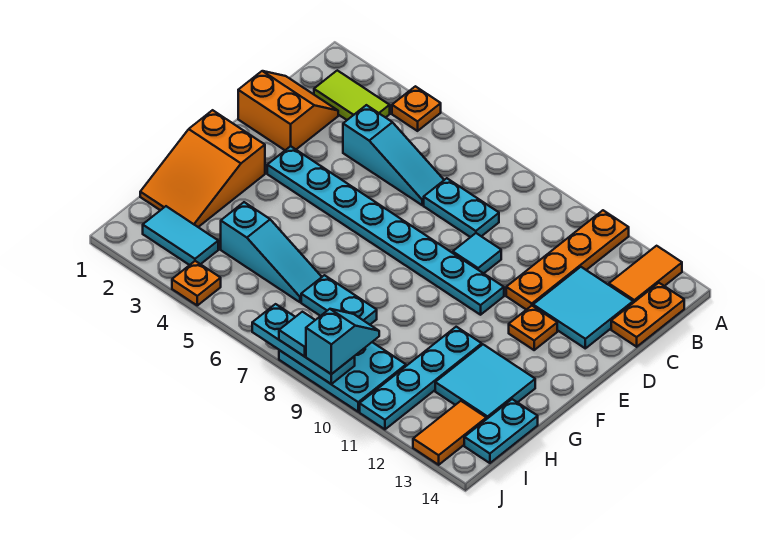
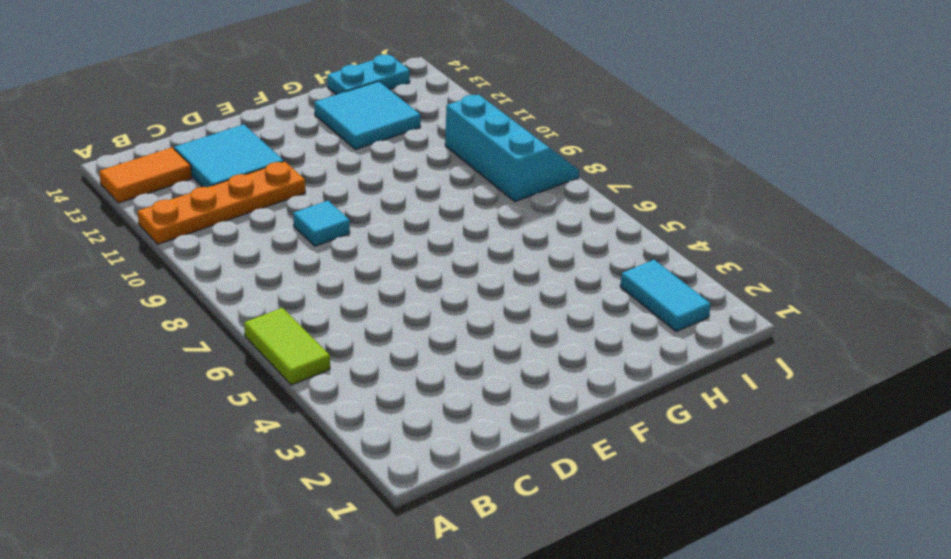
lime 1x2 tile [244,308,330,385] -> lime 1x2 tile moved to [314,70,390,120]
cyan 2x3 slope [445,95,579,201] -> cyan 2x3 plate [279,342,406,412]
none -> orange 1x1 plate [392,86,441,131]
none -> orange 1x2 plate [611,283,684,347]
none -> orange 2x2 slope [238,71,338,150]

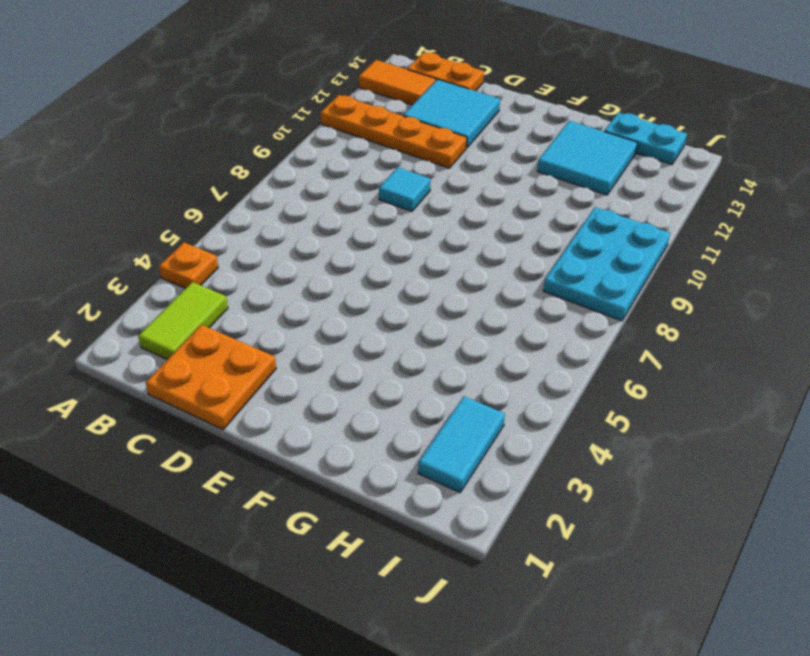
orange 2x2 plate [146,325,276,429] -> orange 2x2 slope [238,71,338,150]
none -> cyan 1x3 slope [343,105,444,205]
none -> cyan 1x2 plate [424,178,499,237]
none -> cyan 1x8 plate [267,146,504,315]

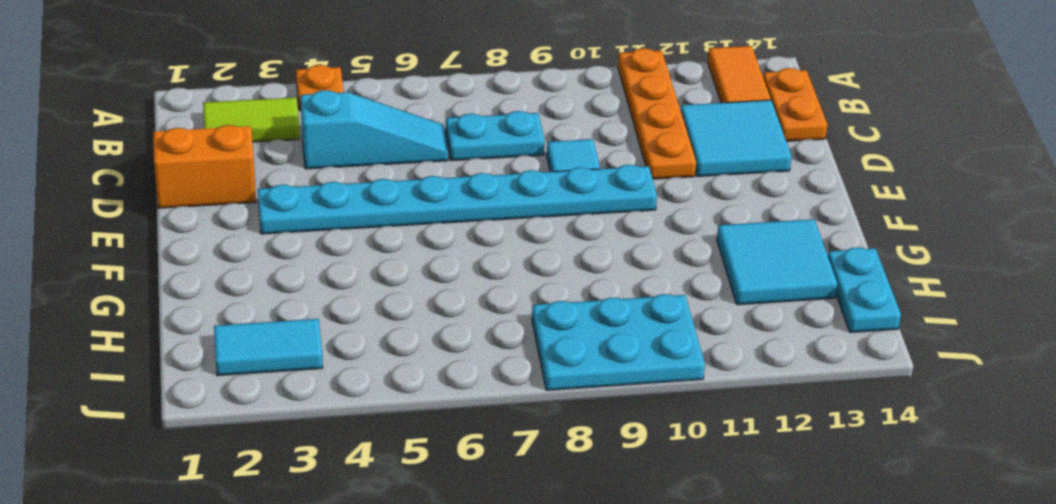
none -> orange 1x1 plate [509,306,557,350]
none -> orange 2x3 slope [140,110,265,227]
none -> cyan 1x4 plate [360,327,482,429]

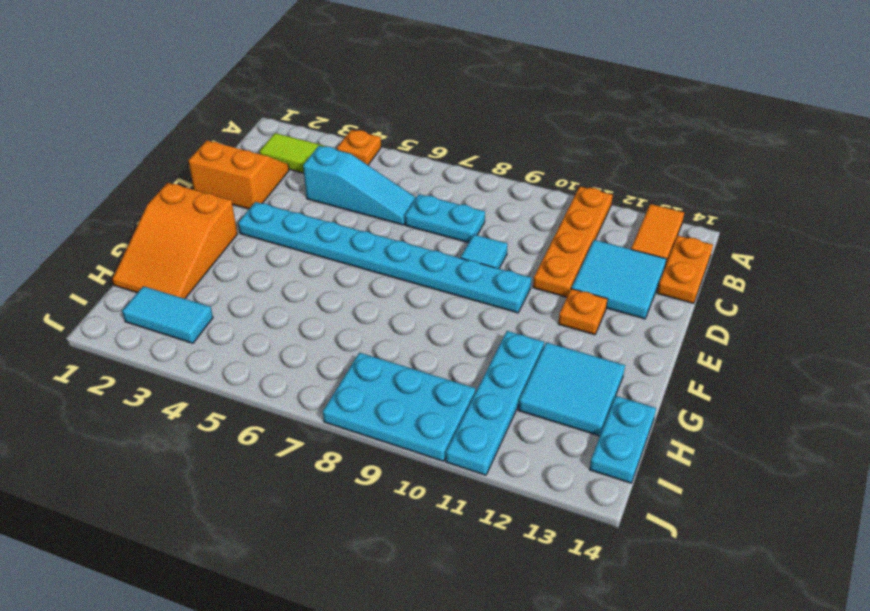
none -> cyan 1x3 slope [221,202,321,302]
none -> cyan 1x2 plate [301,275,377,325]
none -> orange 1x2 tile [413,401,486,465]

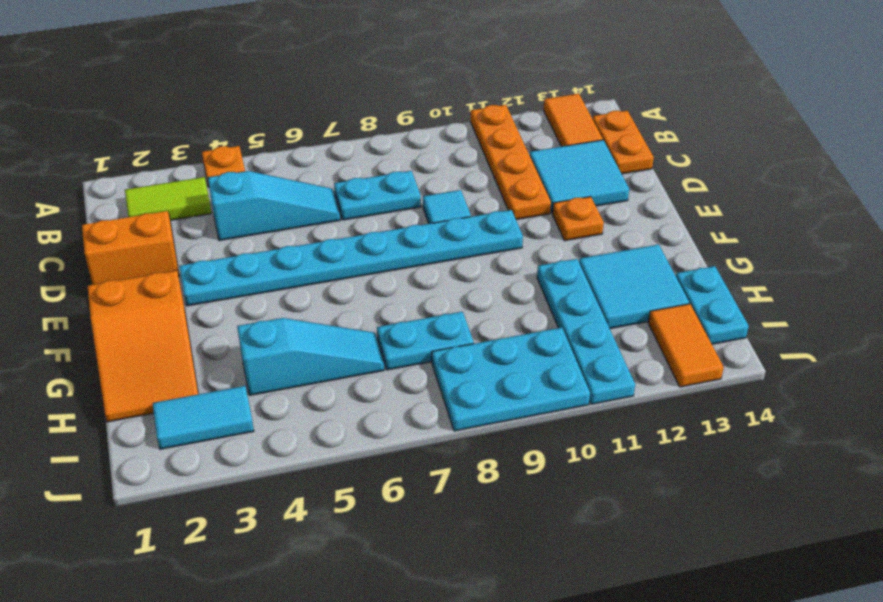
none -> orange 1x1 plate [172,261,221,305]
none -> cyan 1x3 plate [252,304,355,384]
none -> cyan 1x2 slope [306,309,379,374]

